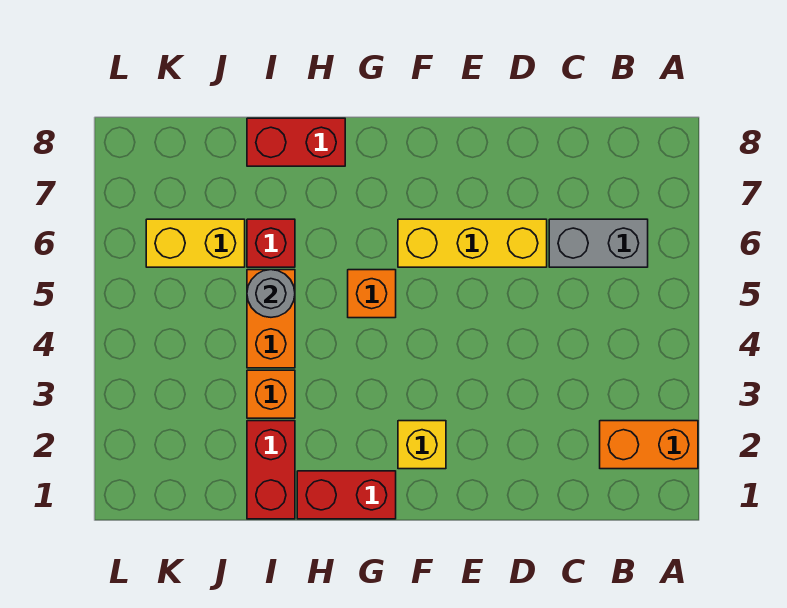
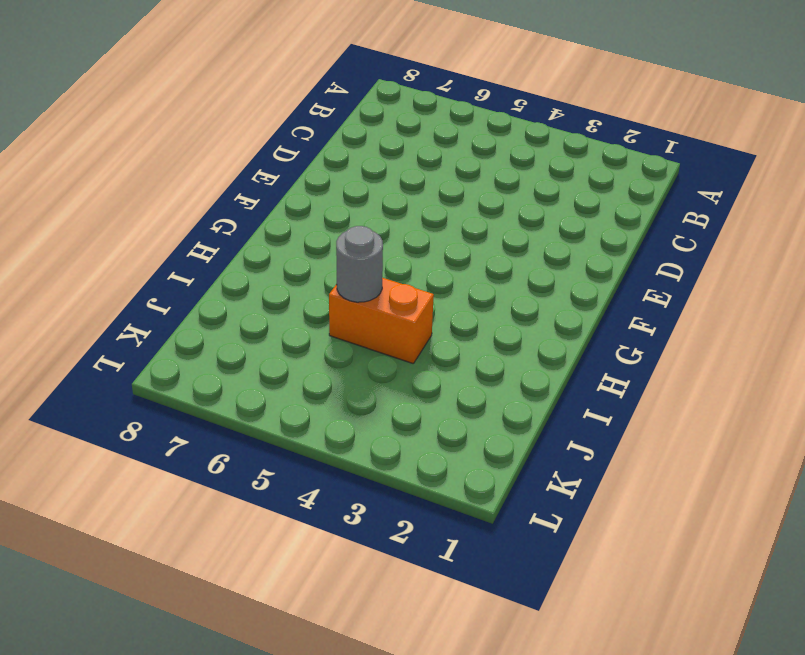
none -> orange 1x2 brick [600,421,698,469]
none -> grey 1x2 brick [549,219,648,267]
none -> yellow 1x3 brick [398,219,547,267]

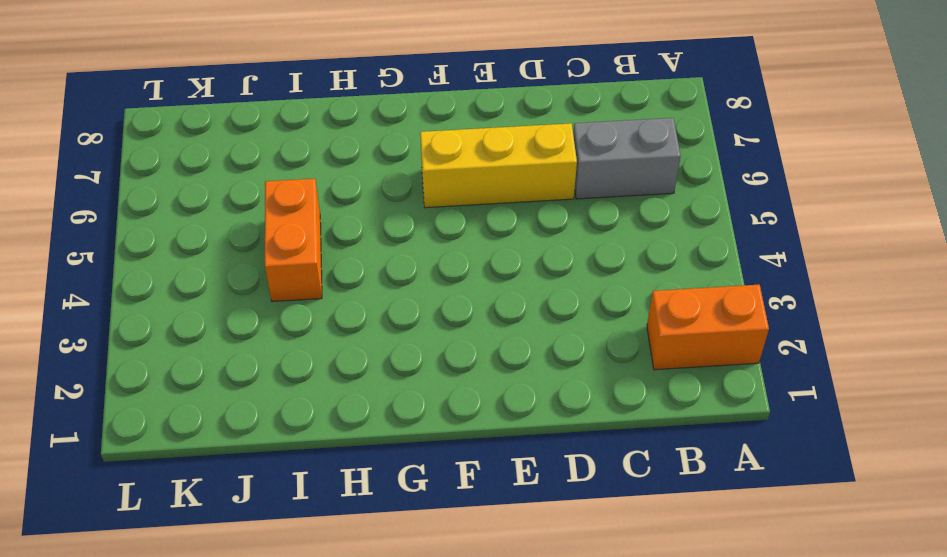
none -> yellow 1x1 brick [398,421,446,469]
none -> red 1x2 brick [297,471,396,519]
none -> orange 1x1 brick [348,270,396,318]

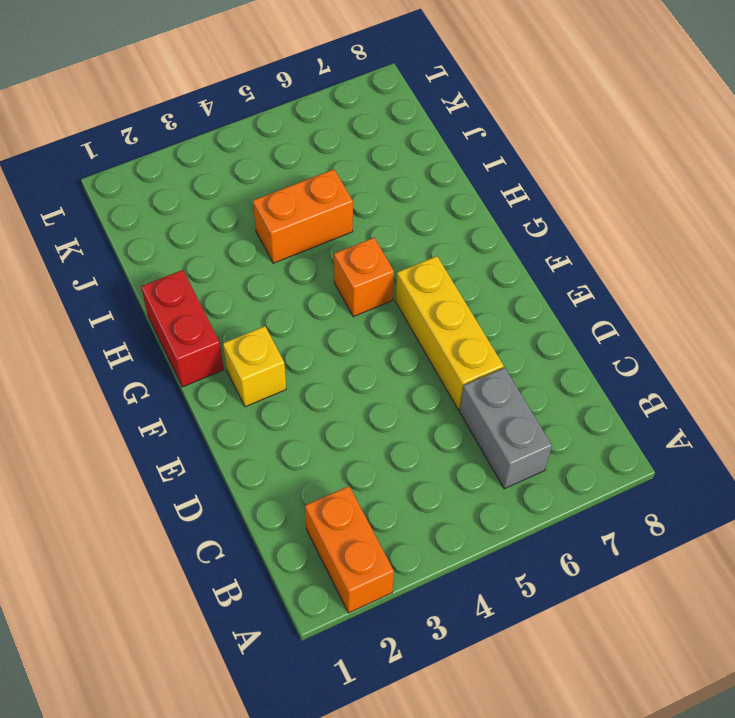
none -> red 1x2 brick [247,118,345,166]
none -> red 1x2 brick [247,421,295,519]
none -> orange 1x1 brick [247,370,295,418]

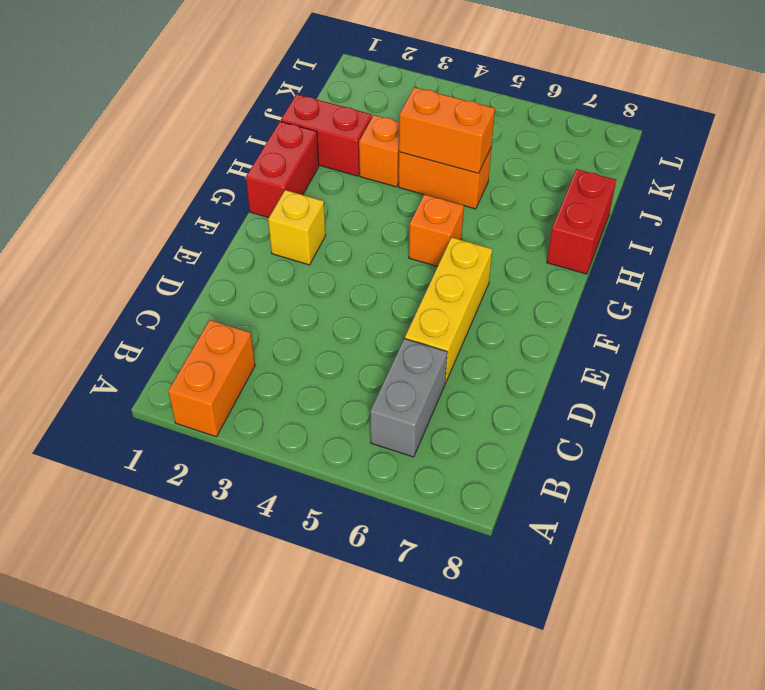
orange 1x2 brick [399,87,495,173] -> grey 1x1 round brick [247,270,295,317]
none -> red 1x1 brick [247,219,295,267]
none -> yellow 1x2 brick [146,219,245,267]

